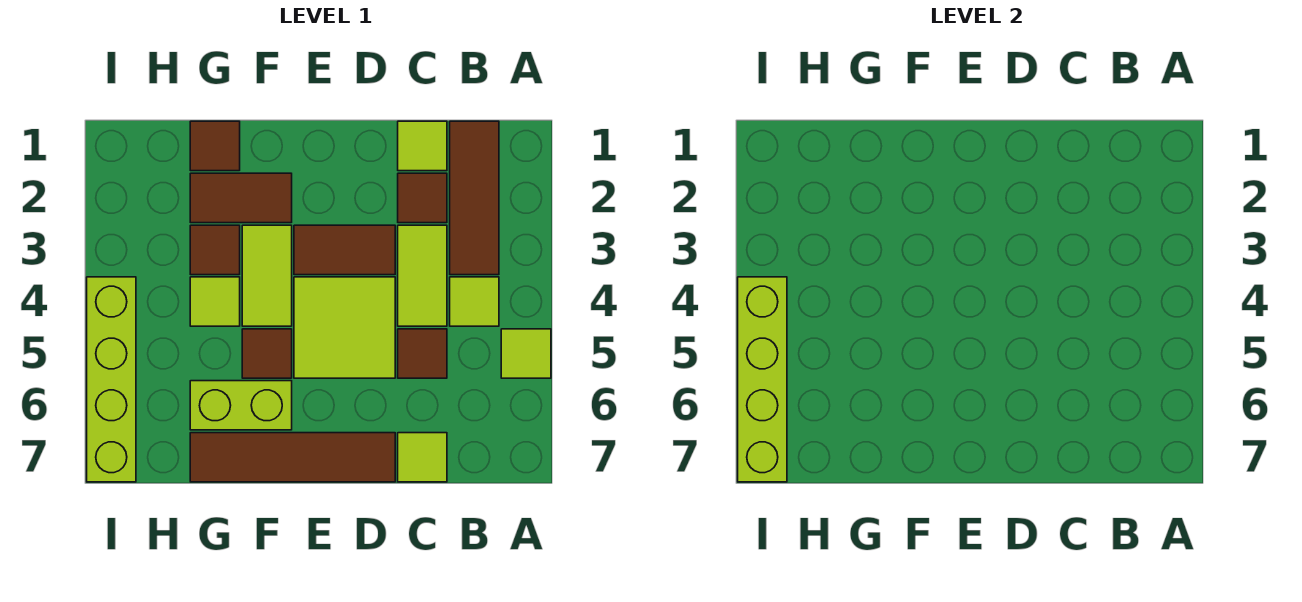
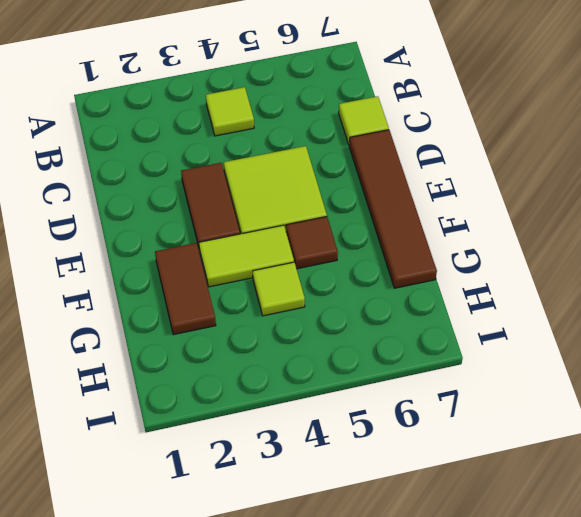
none -> lime 1x1 tile [501,329,551,378]
none -> brown 1x3 tile [450,121,499,275]
none -> lime 1x1 tile [398,121,447,171]

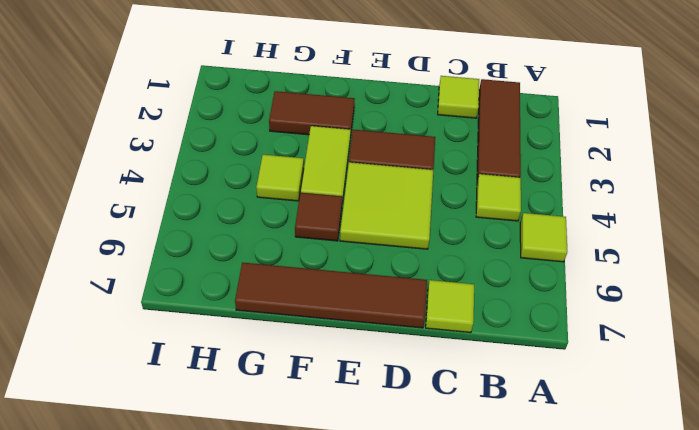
none -> brown 1x1 tile [398,173,447,223]
none -> lime 1x2 tile [398,225,447,326]
none -> brown 1x1 tile [398,329,447,378]

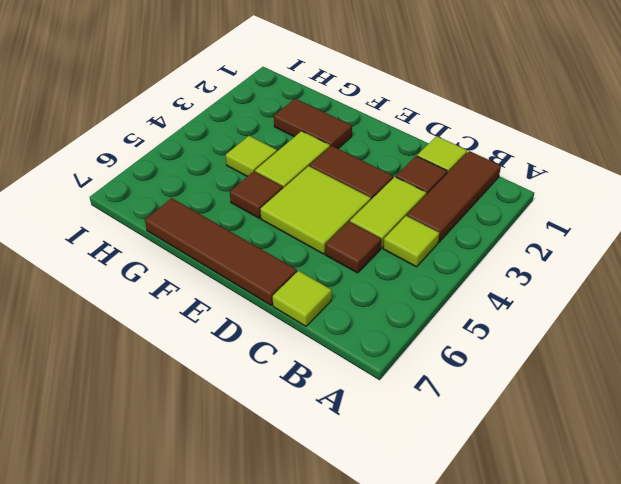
none -> lime 1x1 tile [501,329,551,378]
none -> lime 1x2 brick [190,381,292,430]
none -> brown 1x1 tile [190,121,240,171]

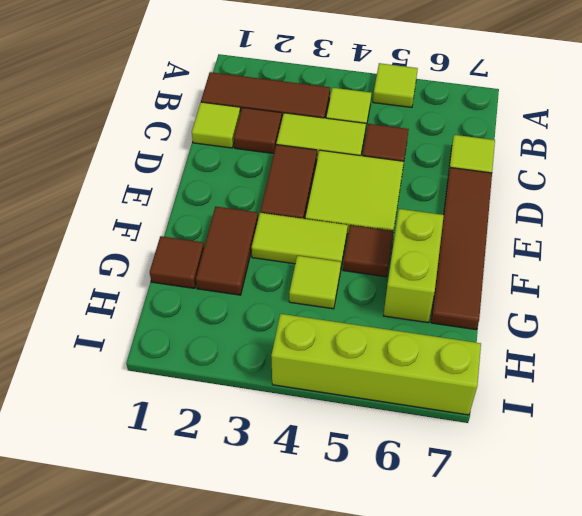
none -> brown 1x1 tile [190,225,240,275]
none -> lime 1x4 brick [738,277,787,482]

